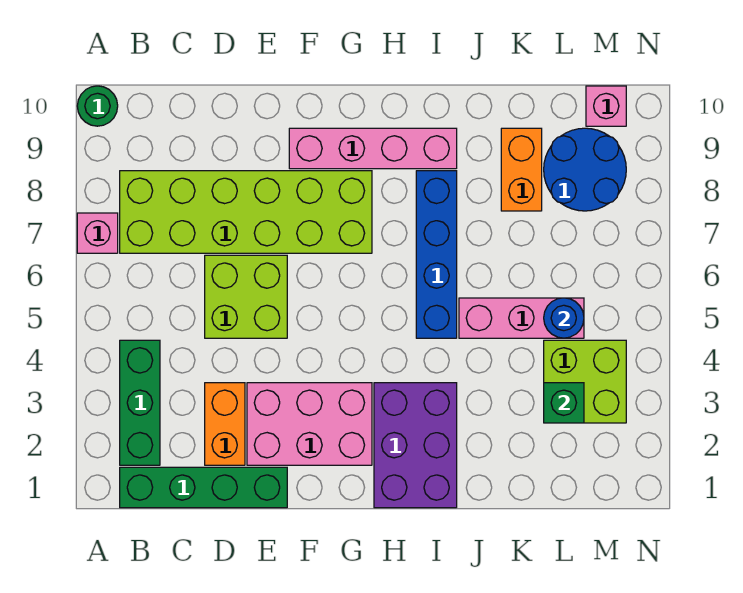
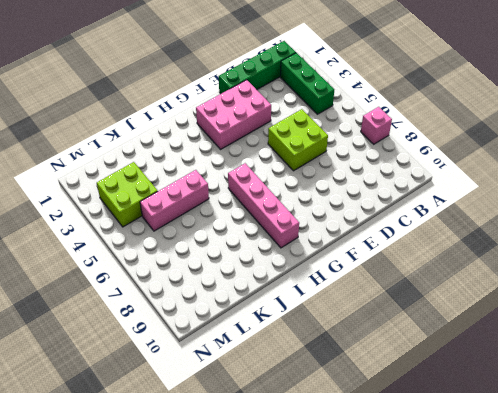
pink 1x4 brick [228,163,299,248] -> pink 1x4 brick turned to [289,128,457,169]
none -> green 1x1 round brick [77,86,118,126]
none -> lime 2x6 brick [120,171,372,253]
none -> orange 1x2 brick [205,383,245,465]

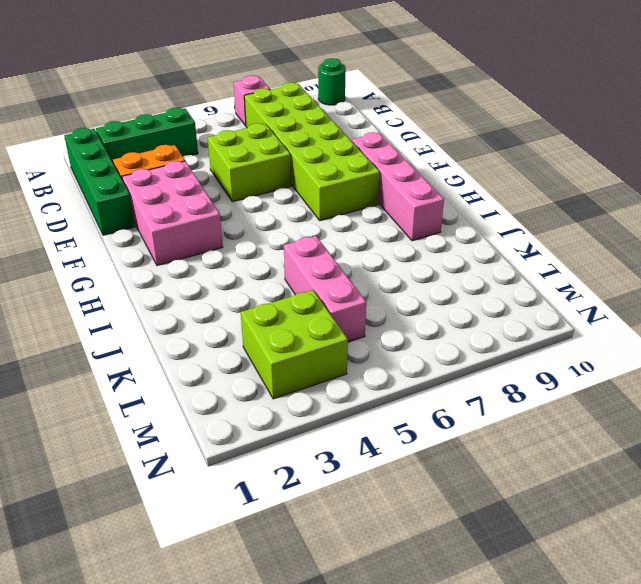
none -> purple 2x3 brick [374,383,457,508]
none -> blue 1x4 brick [416,171,457,338]
none -> orange 1x2 brick [501,128,542,211]

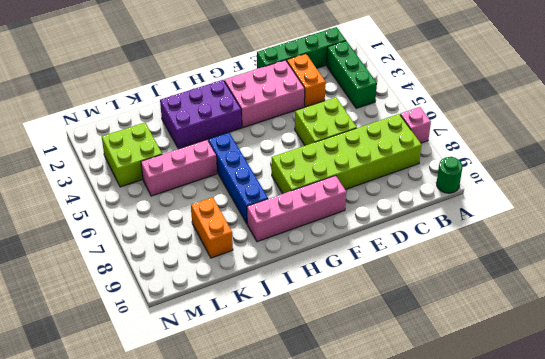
purple 2x3 brick [160,80,242,149] -> purple 2x3 brick turned to [374,383,457,508]
none -> blue 2x2 round brick [544,128,626,211]
none -> pink 1x1 brick [586,86,626,126]
none -> green 1x1 brick [544,383,584,423]

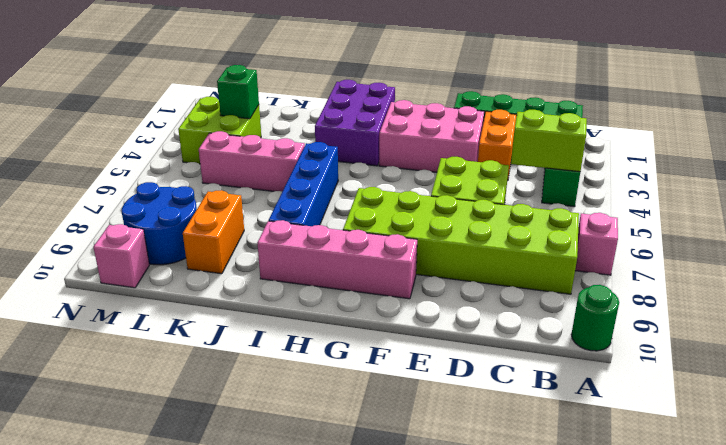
lime 1x2 brick [511,110,587,172] -> none
none -> blue 1x1 round brick [544,298,584,338]

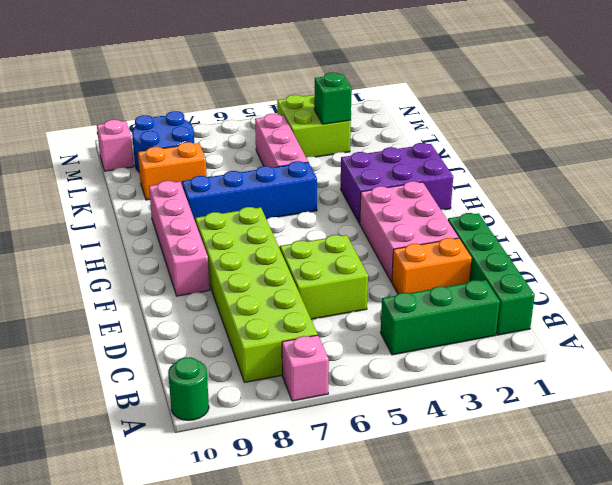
none -> blue 1x1 round brick [544,298,584,338]

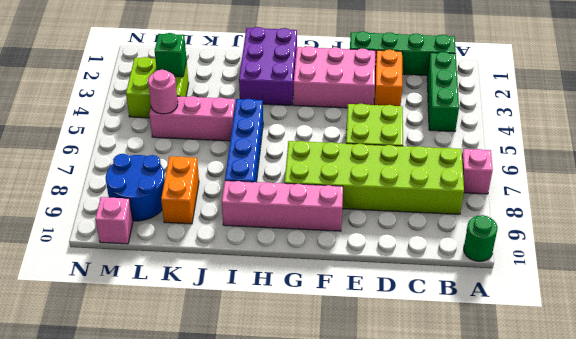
pink 1x1 round brick [148,70,178,114] -> blue 1x1 round brick [544,298,584,338]

